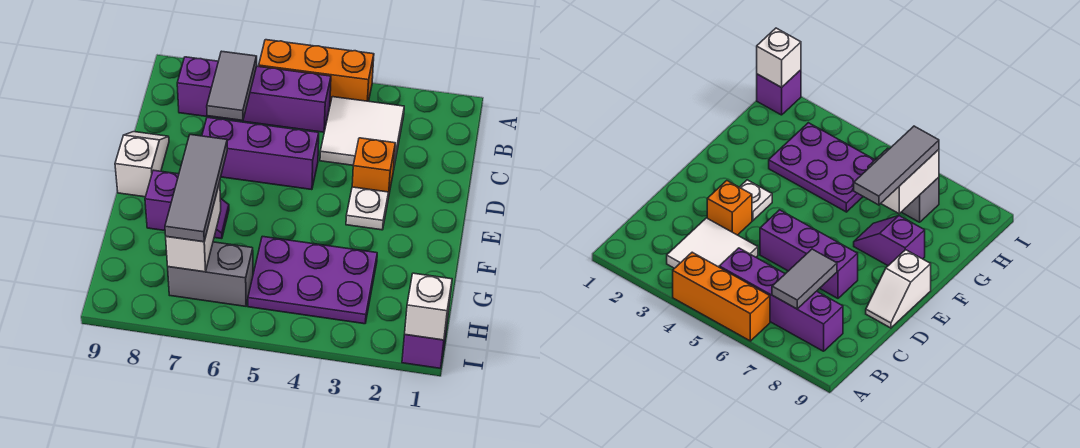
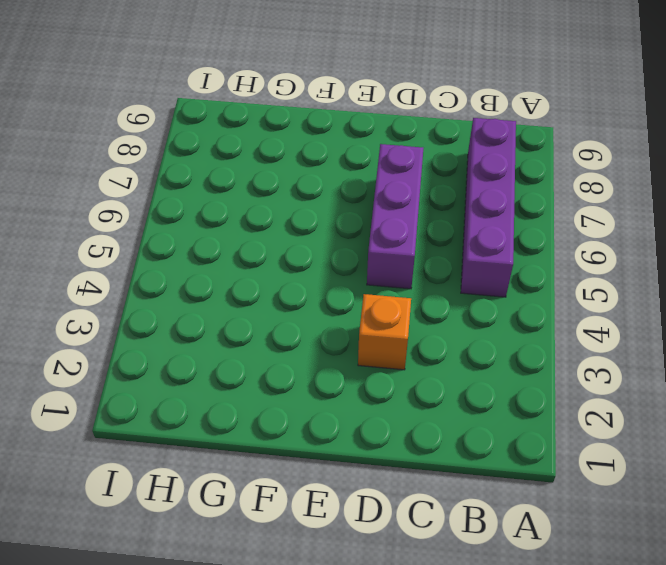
none -> orange 1x3 brick [259,40,374,104]
none -> white 2x2 tile [320,97,404,171]
none -> white 1x2 slope [115,132,169,197]

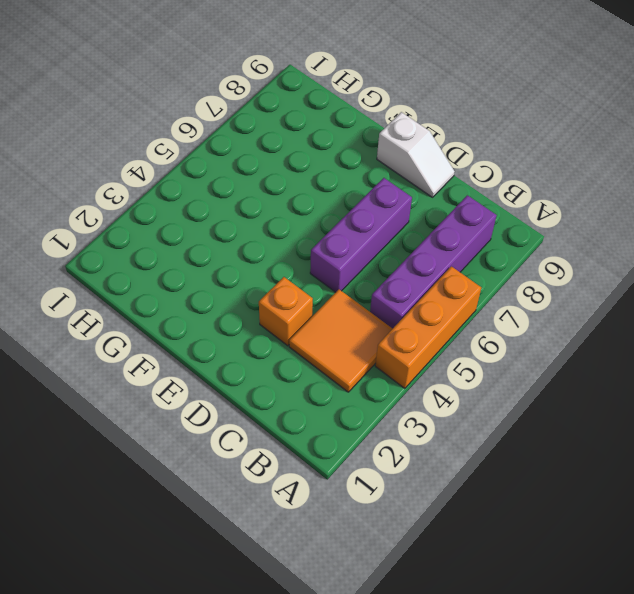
orange 2x2 tile [289,289,392,392] -> white 2x2 tile [320,97,404,171]
none -> white 1x1 plate [346,187,389,230]
none -> purple 1x2 slope [145,170,229,239]
none -> purple 2x3 plate [248,236,377,324]

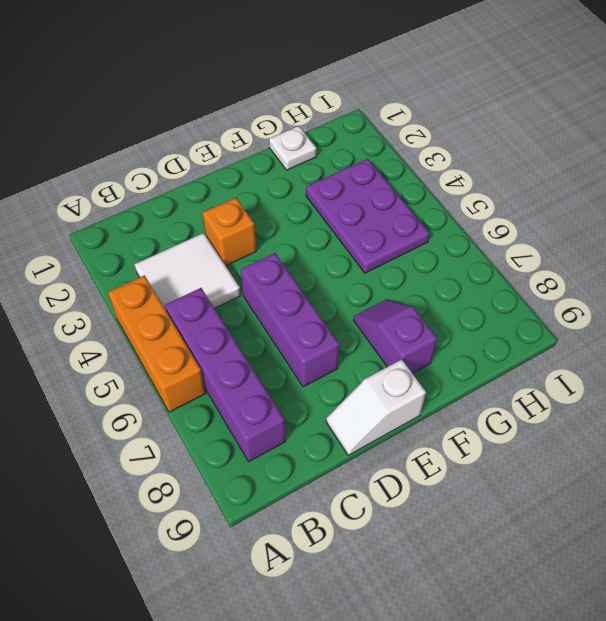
white 1x1 plate [269,126,316,170] -> white 1x1 plate moved to [346,187,389,230]
none -> grey 1x2 brick [168,242,253,306]
none -> purple 1x1 brick [402,318,448,368]
none -> grey 1x2 tile [207,51,257,120]

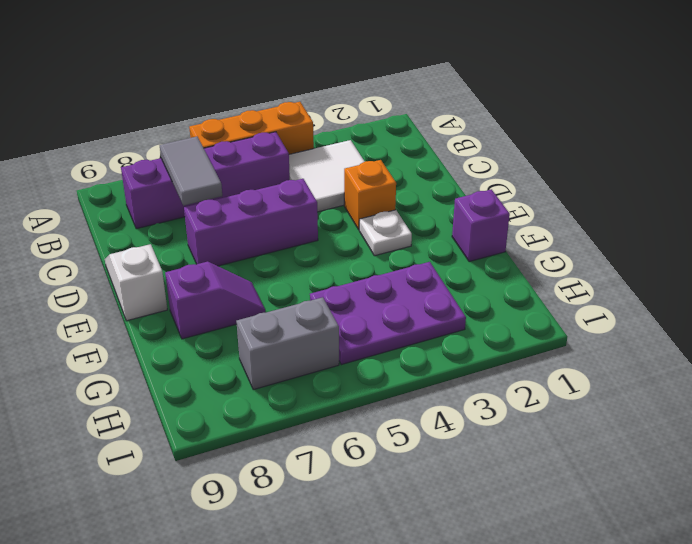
purple 1x1 brick [452,189,510,262] -> purple 1x1 brick moved to [402,318,448,368]
none -> white 1x2 brick [166,182,221,272]
none -> white 1x1 brick [405,273,452,340]
none -> grey 1x3 tile [165,135,227,242]

